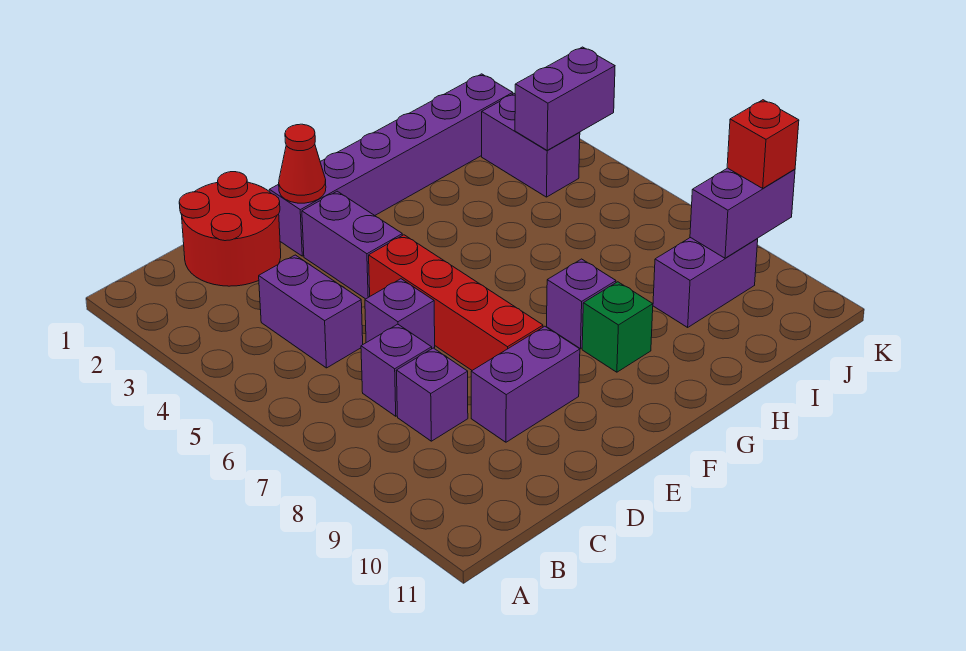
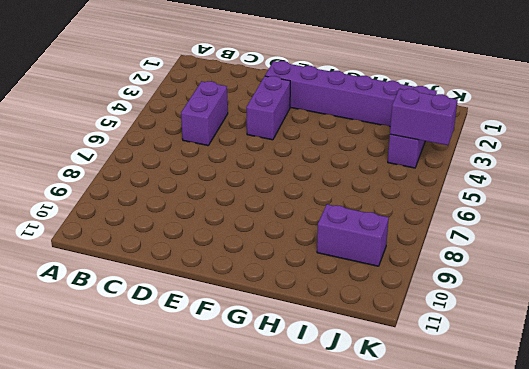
none -> red 2x2 round brick [179,172,281,286]
none -> purple 1x1 brick [361,324,432,416]
none -> purple 1x1 brick [396,348,468,441]

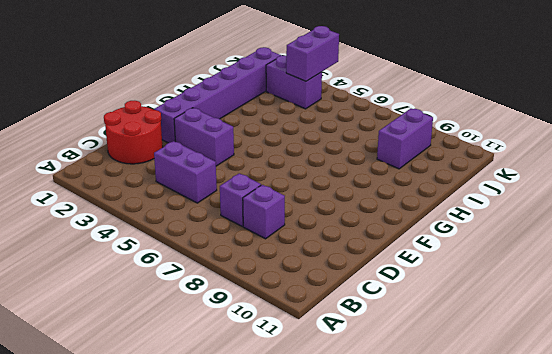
none -> purple 1x1 brick [365,279,435,348]
none -> purple 1x2 brick [471,326,580,442]
none -> red 1x4 brick [369,235,543,370]

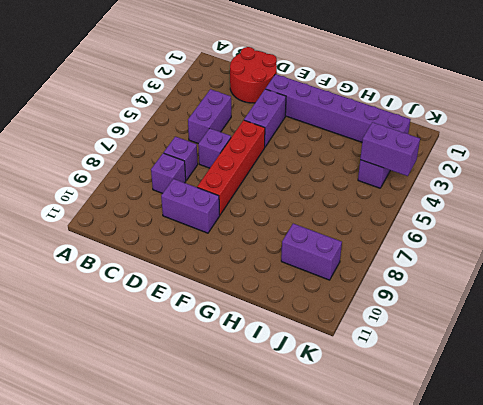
none -> purple 1x1 brick [547,259,616,349]
none -> green 1x1 brick [582,282,653,372]
none -> red 1x1 cone [279,124,326,203]

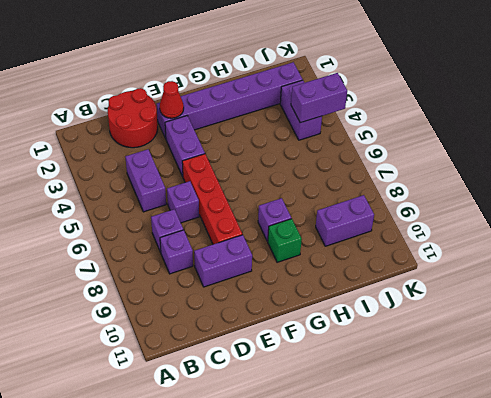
none -> purple 1x2 brick [690,168,795,258]
none -> red 1x1 brick [727,100,799,188]

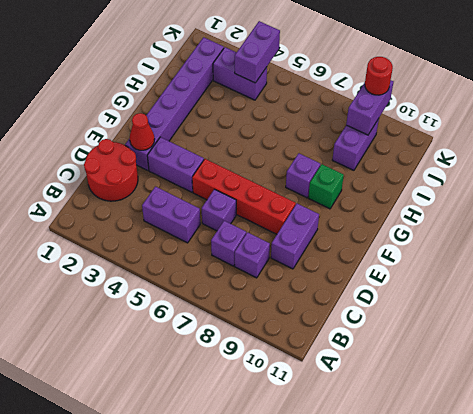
red 1x1 round brick [365,57,393,95] -> red 1x1 brick [727,100,799,188]

